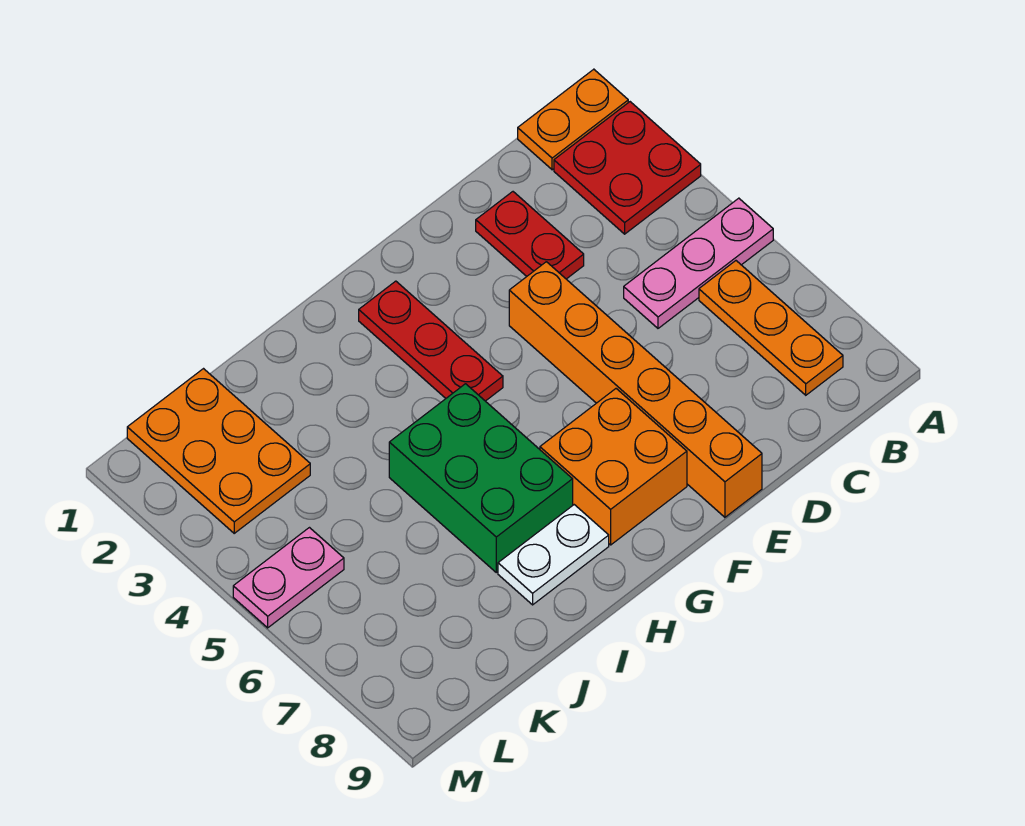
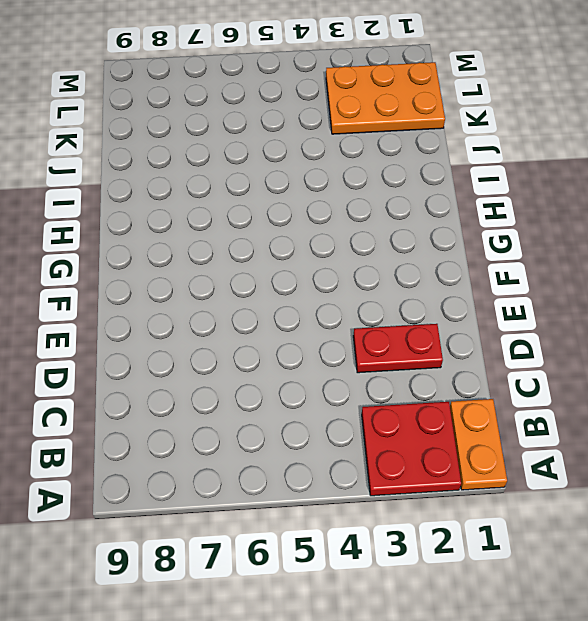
none -> pink 1x3 plate [624,198,773,328]
none -> orange 1x3 plate [699,261,843,395]
none -> orange 1x6 brick [509,262,762,517]

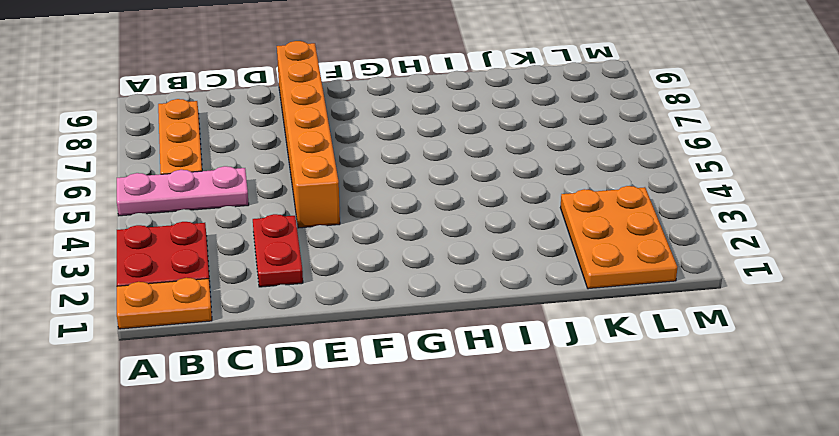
none -> orange 2x2 brick [540,389,687,545]
none -> red 1x3 plate [359,281,503,401]
none -> green 2x3 brick [389,384,573,572]

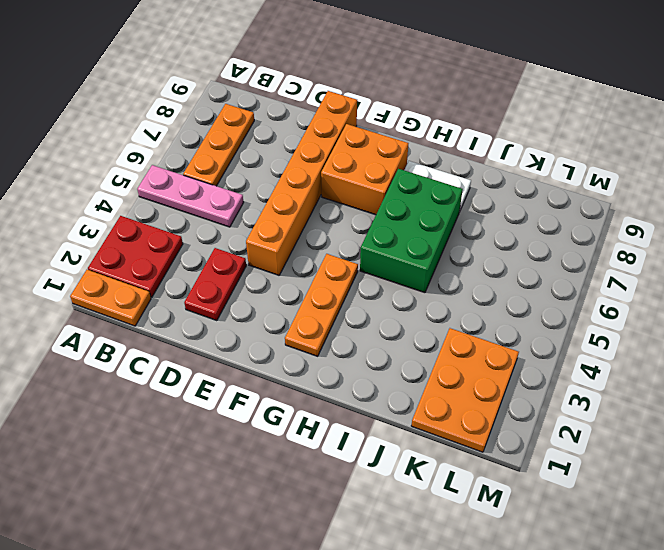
orange 1x3 plate [285,254,358,356] -> red 1x3 plate [359,281,503,401]
none -> pink 1x2 plate [233,528,344,628]

